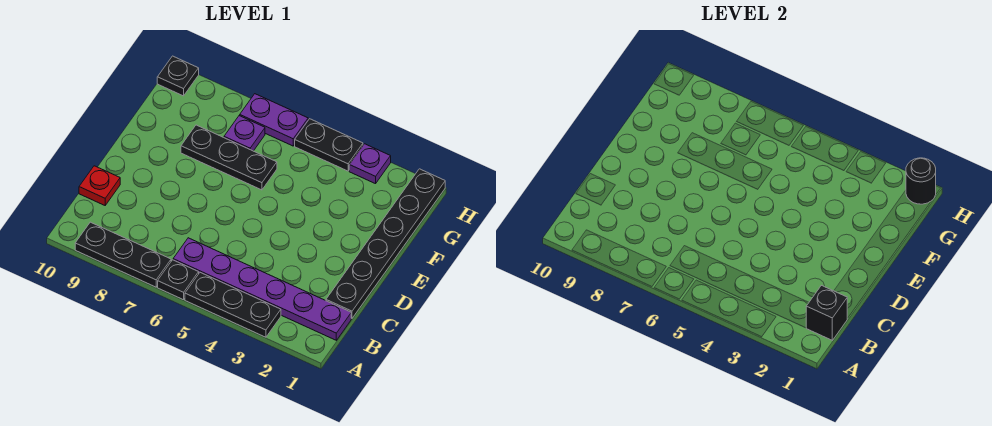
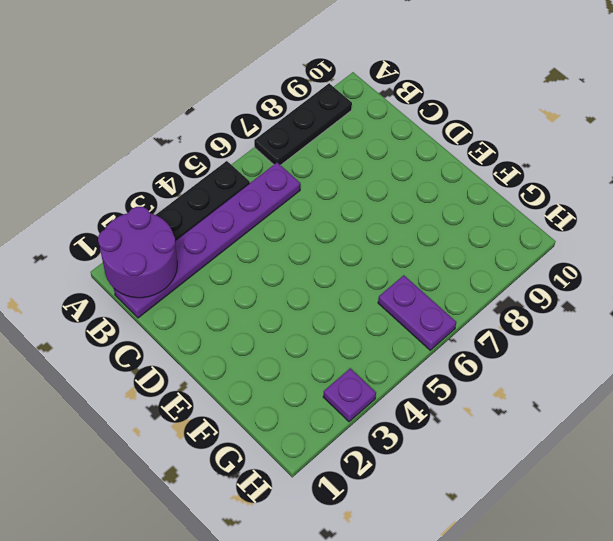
purple 2x2 round brick [98,207,177,298] -> black 1x1 brick [806,285,847,340]
purple 1x2 plate [378,275,456,350] -> purple 1x2 plate turned to [240,94,308,146]
none -> black 1x1 plate [158,260,199,300]
none -> black 1x6 plate [326,169,445,318]
none -> red 1x1 plate [79,166,120,205]

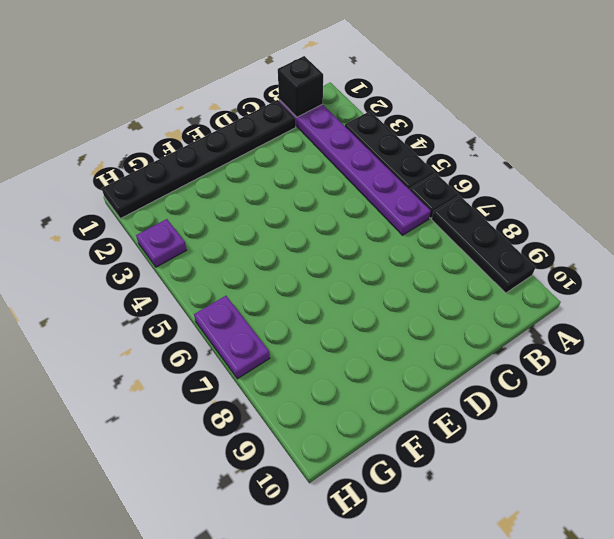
none -> red 1x1 plate [79,166,120,205]
none -> black 1x3 plate [181,125,277,190]
none -> purple 1x1 plate [224,116,265,151]

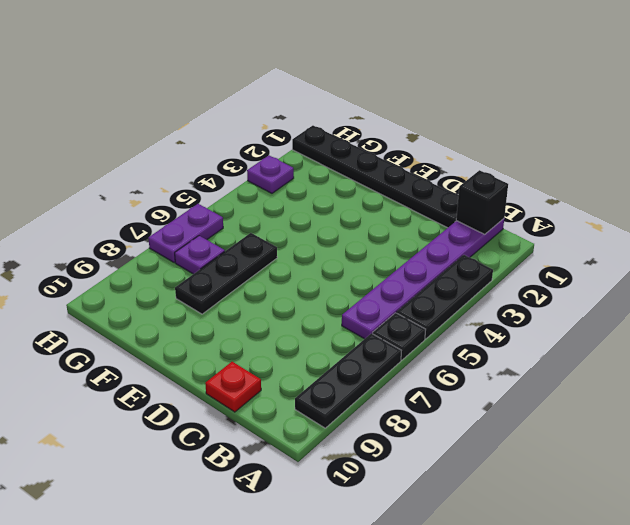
none -> black 1x2 plate [295,119,363,171]
none -> black 1x1 plate [157,56,199,96]
none -> black 1x1 round brick [906,158,936,204]

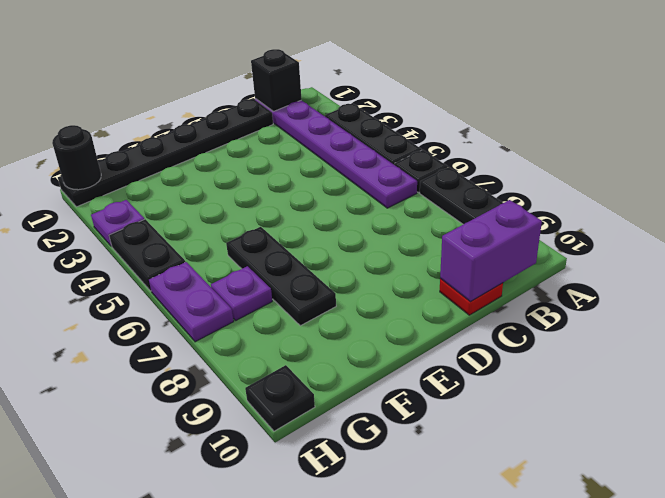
purple 1x2 brick [440,200,542,302] -> none

